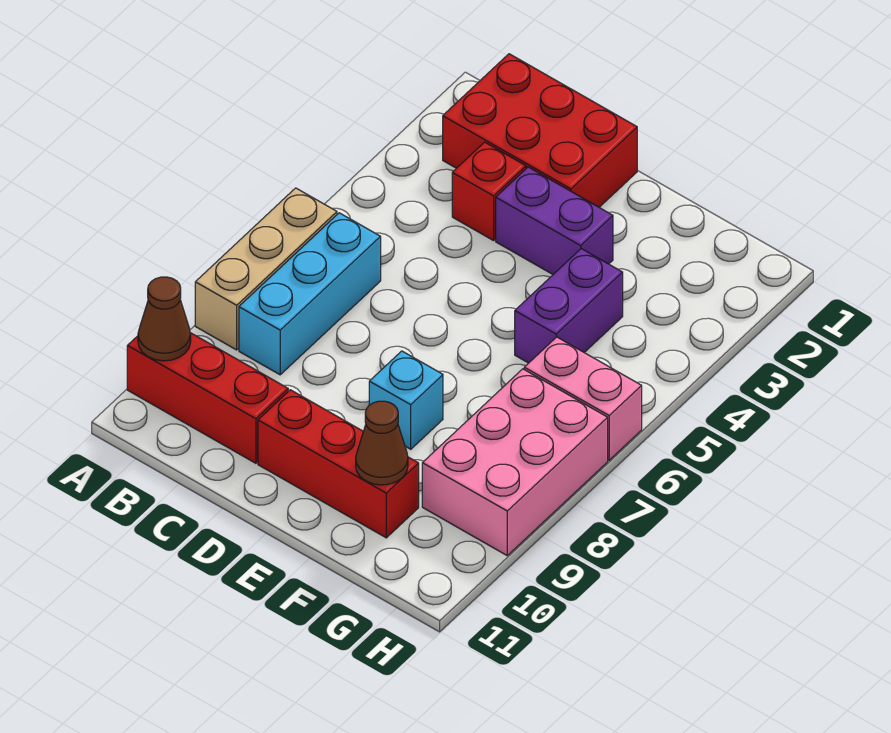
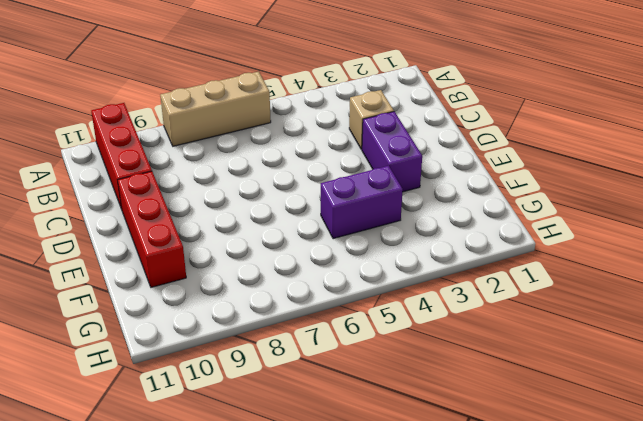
tan 1x1 brick [349,90,394,150] -> red 1x1 brick [452,142,526,241]
none -> red 2x3 brick [443,54,637,207]
none -> cyan 1x3 brick [239,213,381,375]
none -> cyan 1x1 brick [369,351,443,449]

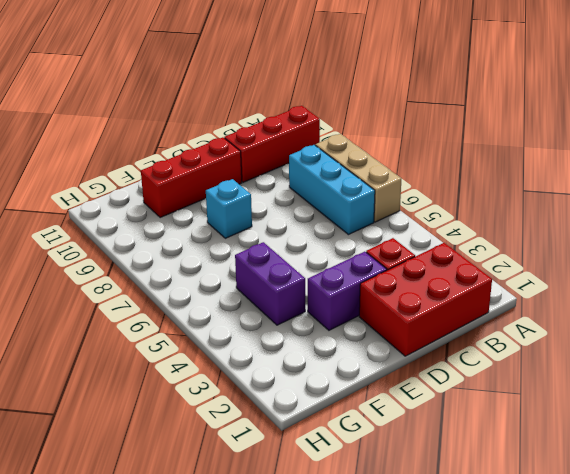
none -> pink 1x2 brick [524,337,642,460]
none -> pink 2x3 brick [422,369,608,555]
none -> brown 1x1 cone [138,277,191,361]

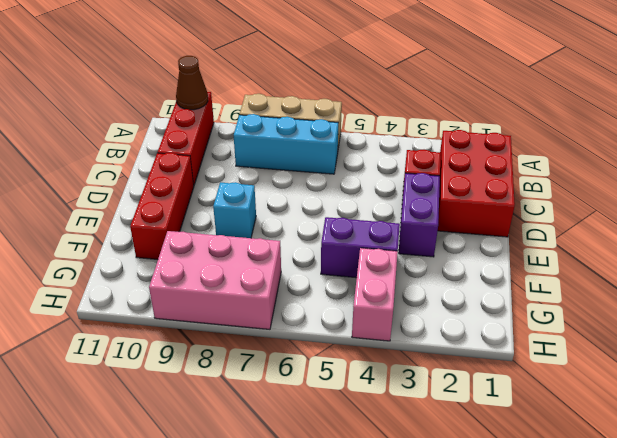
pink 1x2 brick [352,248,398,341] -> pink 1x2 brick moved to [524,337,642,460]
none -> brown 1x1 cone [356,401,408,485]

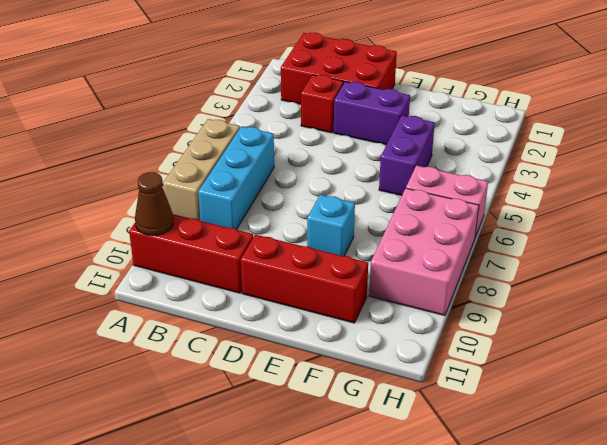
none -> brown 1x1 cone [356,401,408,485]

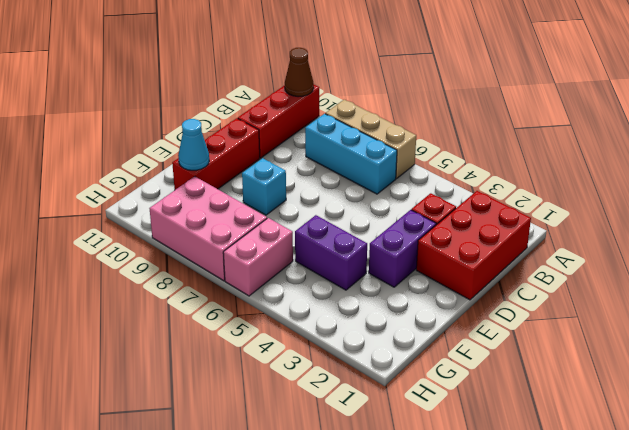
cyan 1x1 cone [178,119,209,170] -> brown 1x1 cone [356,401,408,485]

